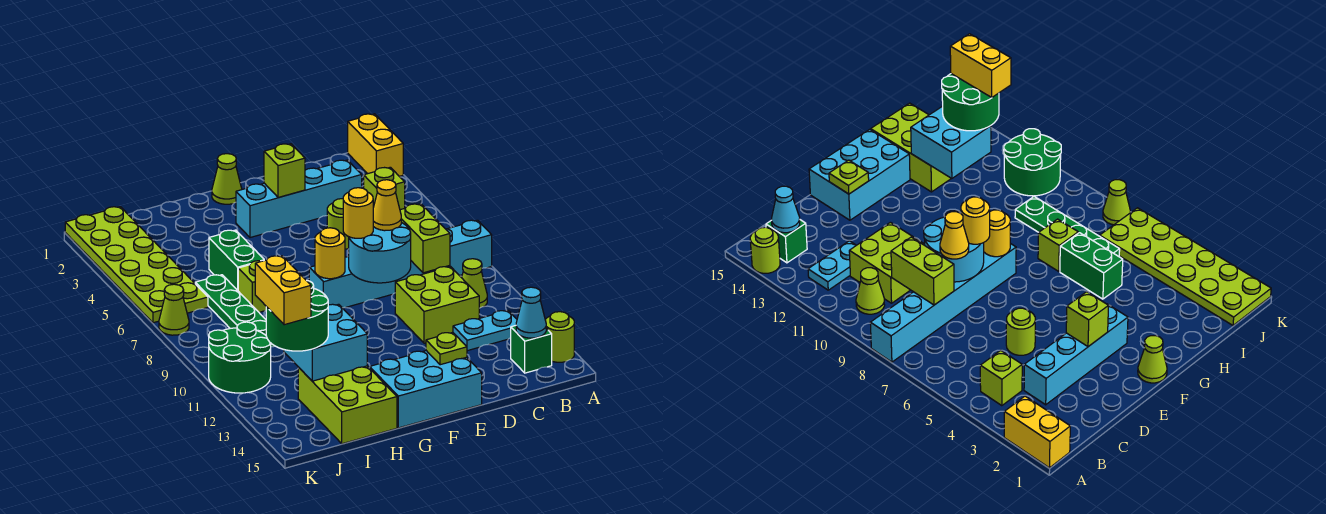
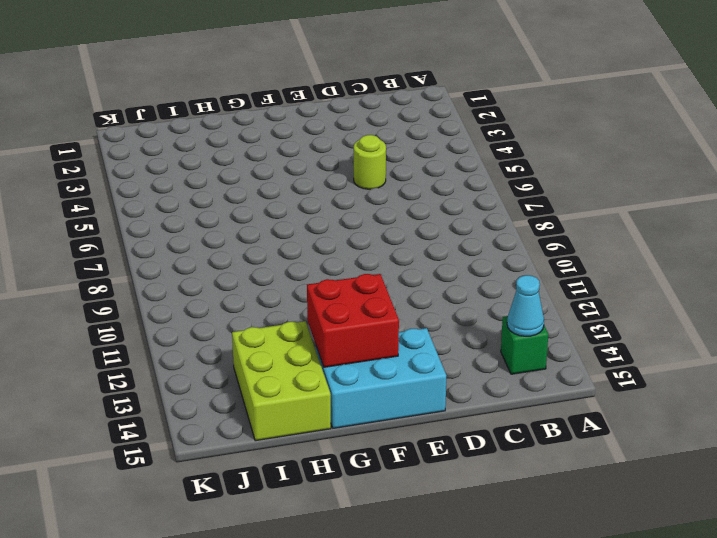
red 2x2 brick [307,274,399,367] -> none
none -> yellow 1x2 brick [348,114,403,176]
none -> cyan 1x6 brick [309,220,492,308]
none -> lime 1x1 round brick [545,312,574,362]
none -> lime 1x1 brick [364,167,405,210]

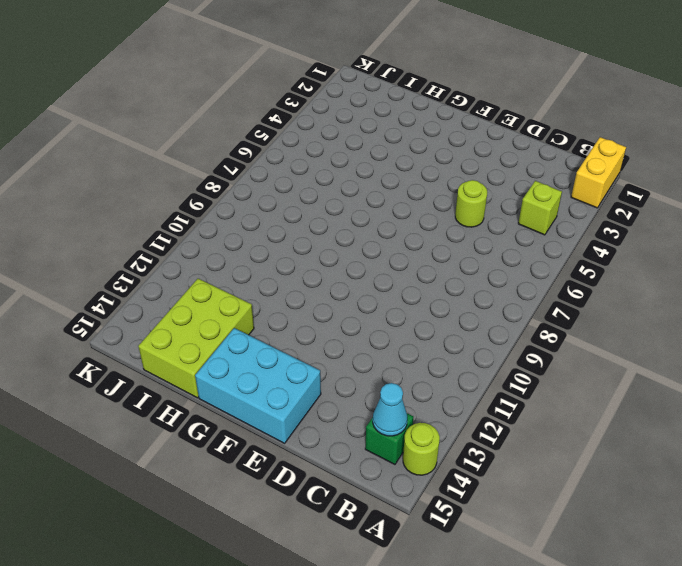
none -> cyan 1x6 brick [309,220,492,308]
none -> lime 1x1 cone [462,259,487,308]
none -> cyan 1x2 plate [453,311,517,351]
none -> cyan 1x4 brick [236,160,362,238]

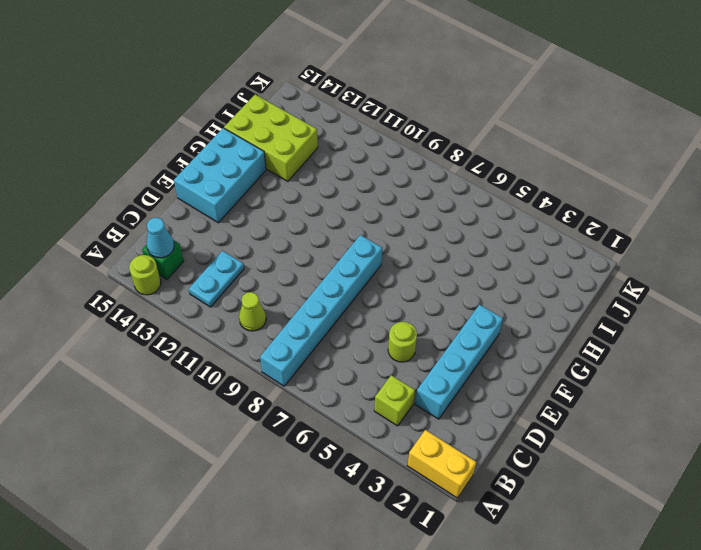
none -> lime 2x2 brick [395,267,479,343]
none -> lime 1x1 cone [212,154,242,204]
none -> green 1x2 brick [209,230,264,290]
none -> lime 1x1 brick [238,261,266,312]

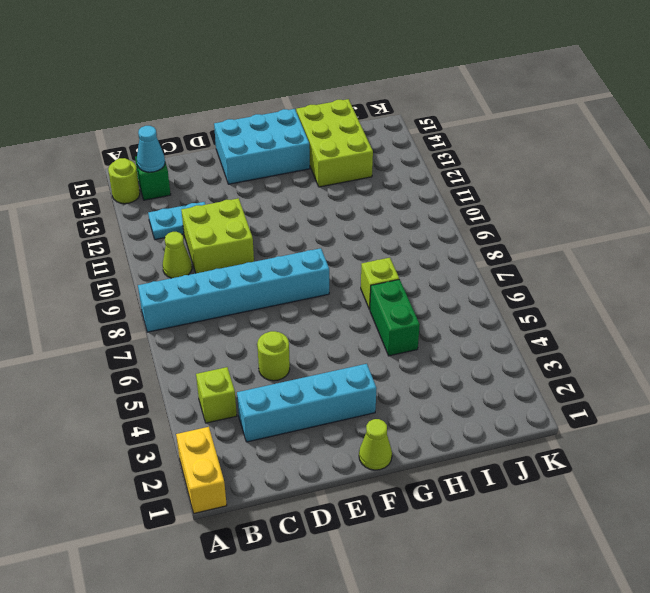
none -> green 1x4 plate [195,275,274,347]
none -> lime 2x6 plate [65,207,208,323]
none -> green 2x2 round brick [209,322,271,393]
none -> lime 1x1 cone [159,284,189,335]

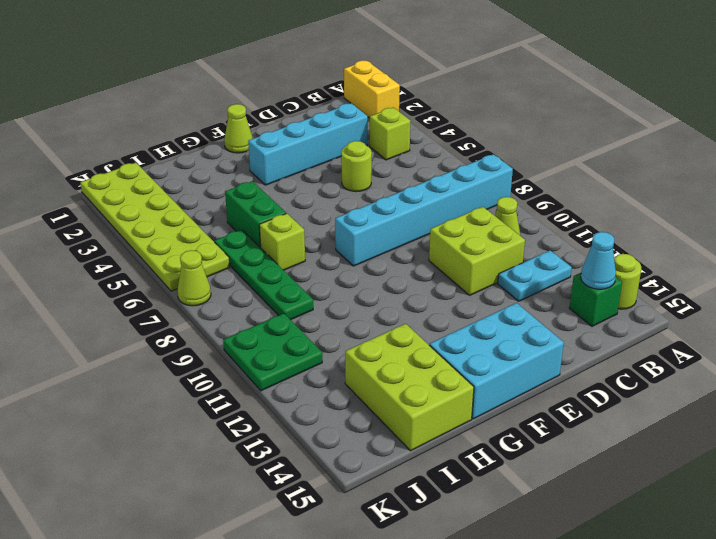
green 2x2 plate [223,313,322,391] -> green 2x2 round brick [209,322,271,393]
none -> lime 1x2 brick [400,204,450,273]
none -> cyan 2x2 round brick [349,222,411,283]
none -> lime 1x1 brick [264,144,305,198]
none -> lime 1x1 plate [426,332,467,365]

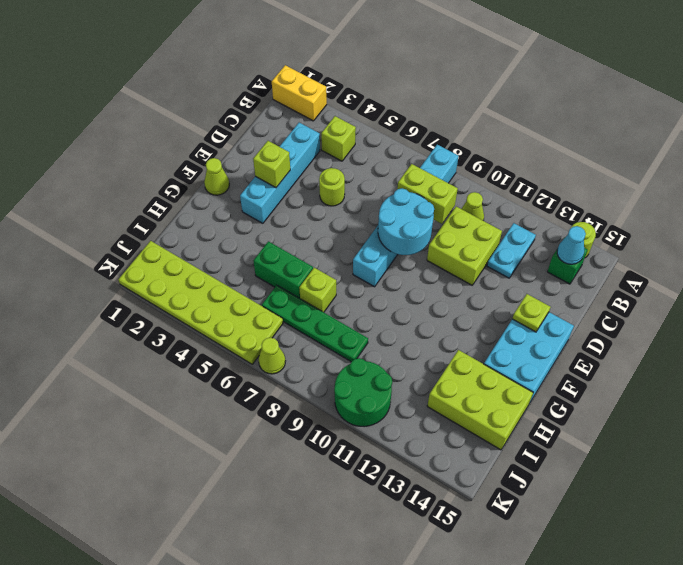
none -> yellow 1x1 round brick [315,228,345,279]
none -> cyan 2x2 brick [284,304,367,381]
none -> yellow 1x1 cone [373,180,401,231]
none -> yellow 1x1 round brick [343,188,373,238]

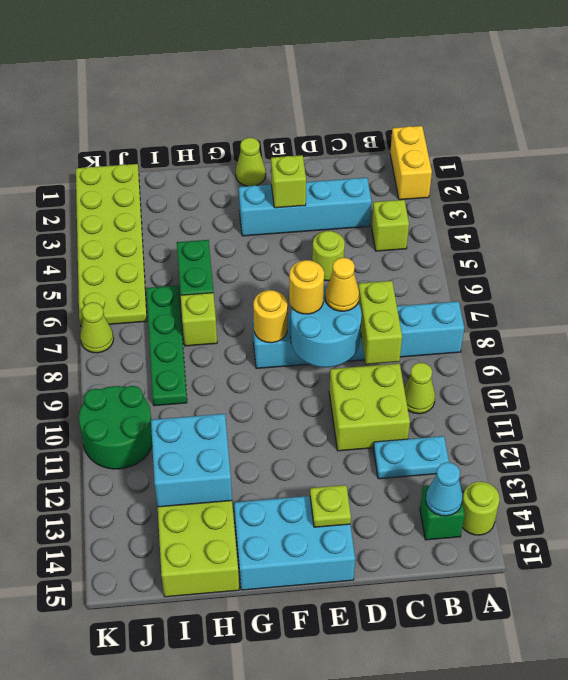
none -> green 2x2 round brick [266,281,328,351]
none -> yellow 1x2 brick [255,256,311,325]

